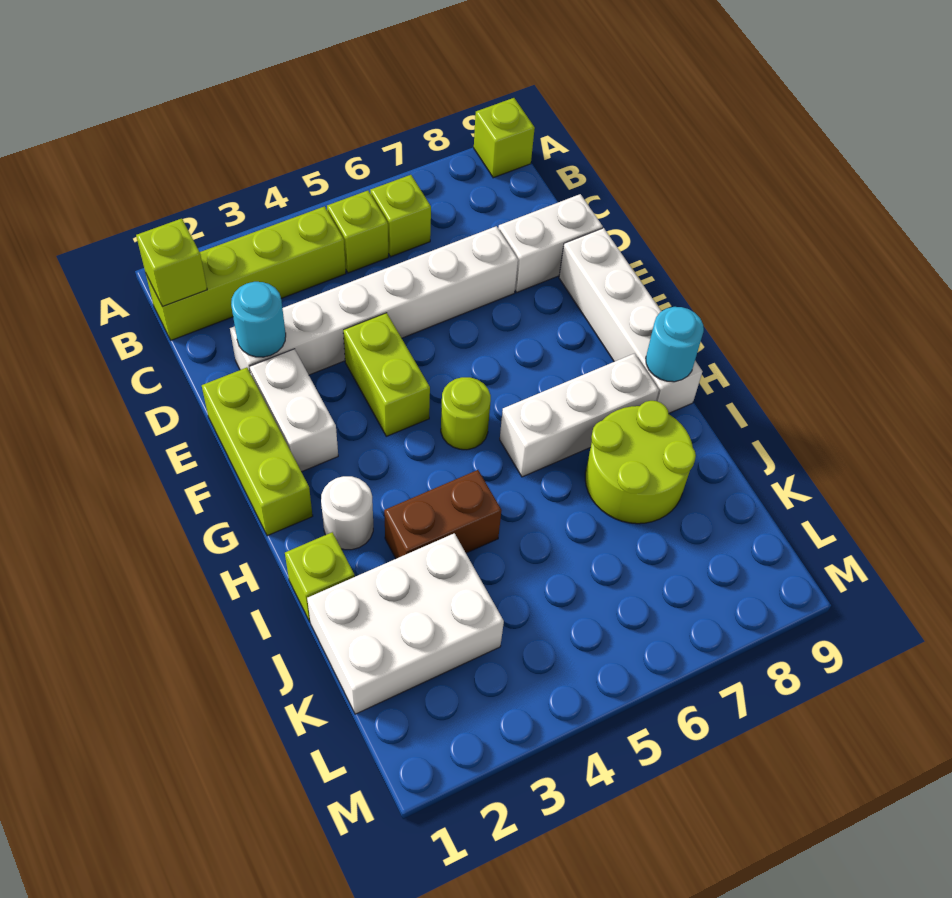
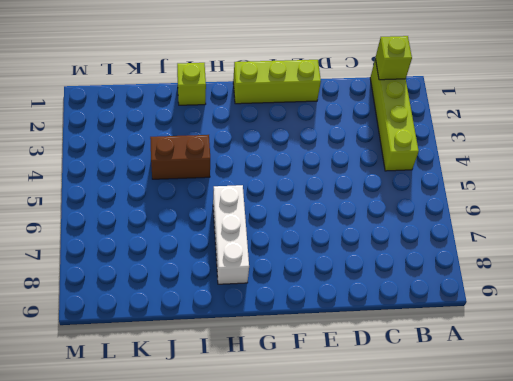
brown 1x2 brick [150,135,210,179] -> brown 1x2 brick turned to [384,470,502,559]
none -> lime 1x1 brick [474,98,535,178]
none -> lime 1x1 brick [327,191,388,273]
none -> lime 1x1 brick [370,175,431,257]

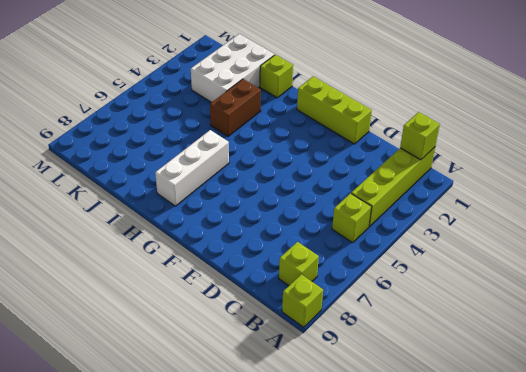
lime 1x1 brick [279,242,319,286] -> lime 1x1 brick moved to [370,175,431,257]
none -> white 1x6 brick [230,226,518,375]
none -> white 1x2 brick [498,194,603,292]
none -> white 1x2 brick [250,349,338,472]

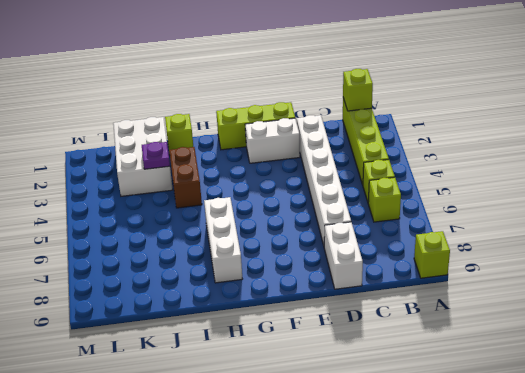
purple 1x1 plate [142,142,170,169] -> none
none -> lime 1x2 brick [343,313,430,436]
none -> white 1x4 brick [559,228,702,413]
none -> lime 1x1 round brick [441,377,491,450]

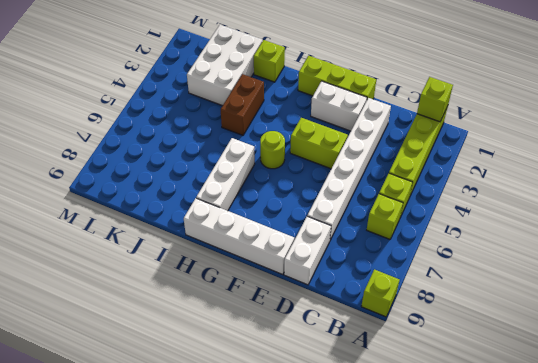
none -> white 1x1 round brick [321,476,373,550]
none -> lime 2x2 round brick [585,401,696,524]
none -> cyan 1x1 round brick [231,282,286,357]

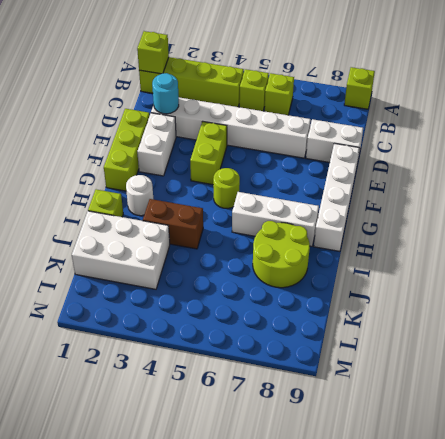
none -> cyan 1x1 round brick [646,307,704,382]

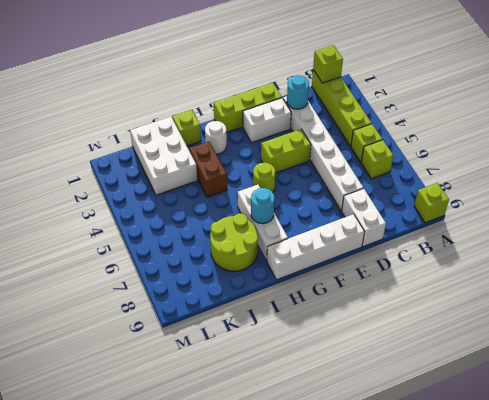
cyan 1x1 round brick [251,188,275,224] -> cyan 1x1 round brick moved to [646,307,704,382]

